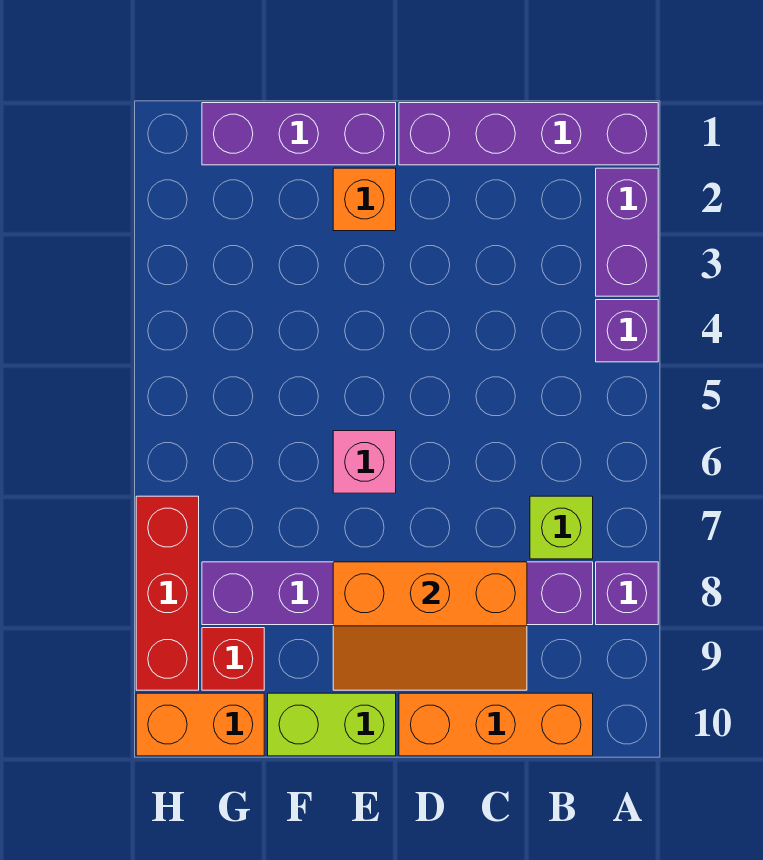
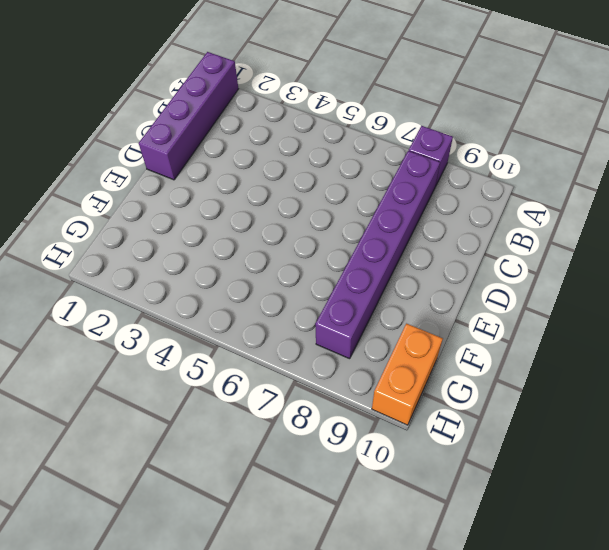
none -> purple 1x2 brick [596,168,658,296]
none -> purple 1x1 brick [596,300,658,362]
none -> lime 1x1 brick [530,496,593,559]

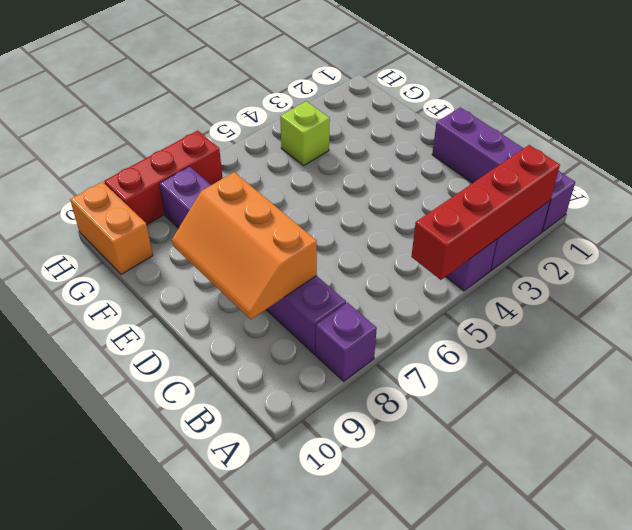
red 1x4 brick [411,145,560,280] -> none
lime 1x1 brick [280,101,330,166] -> lime 1x1 brick moved to [530,496,593,559]
none -> orange 1x3 brick [399,693,593,756]
none -> purple 1x3 brick [202,103,396,165]
none -> orange 1x1 brick [333,168,396,231]

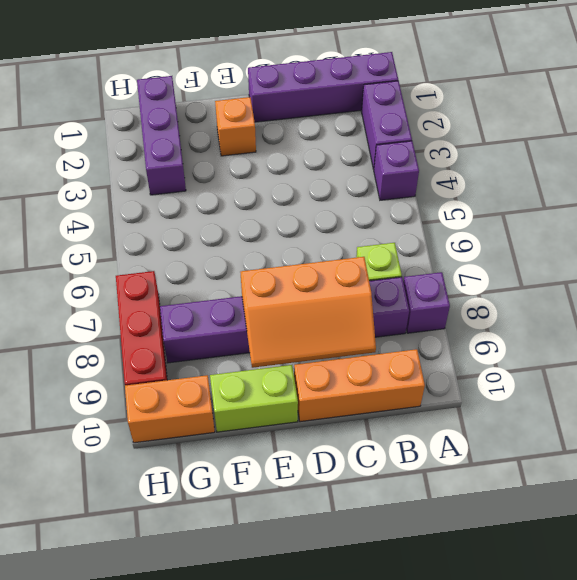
purple 1x3 brick [137,76,186,195] -> purple 1x3 brick turned to [202,103,396,165]
none -> pink 1x1 brick [333,431,396,493]
none -> red 1x1 brick [202,628,264,690]

